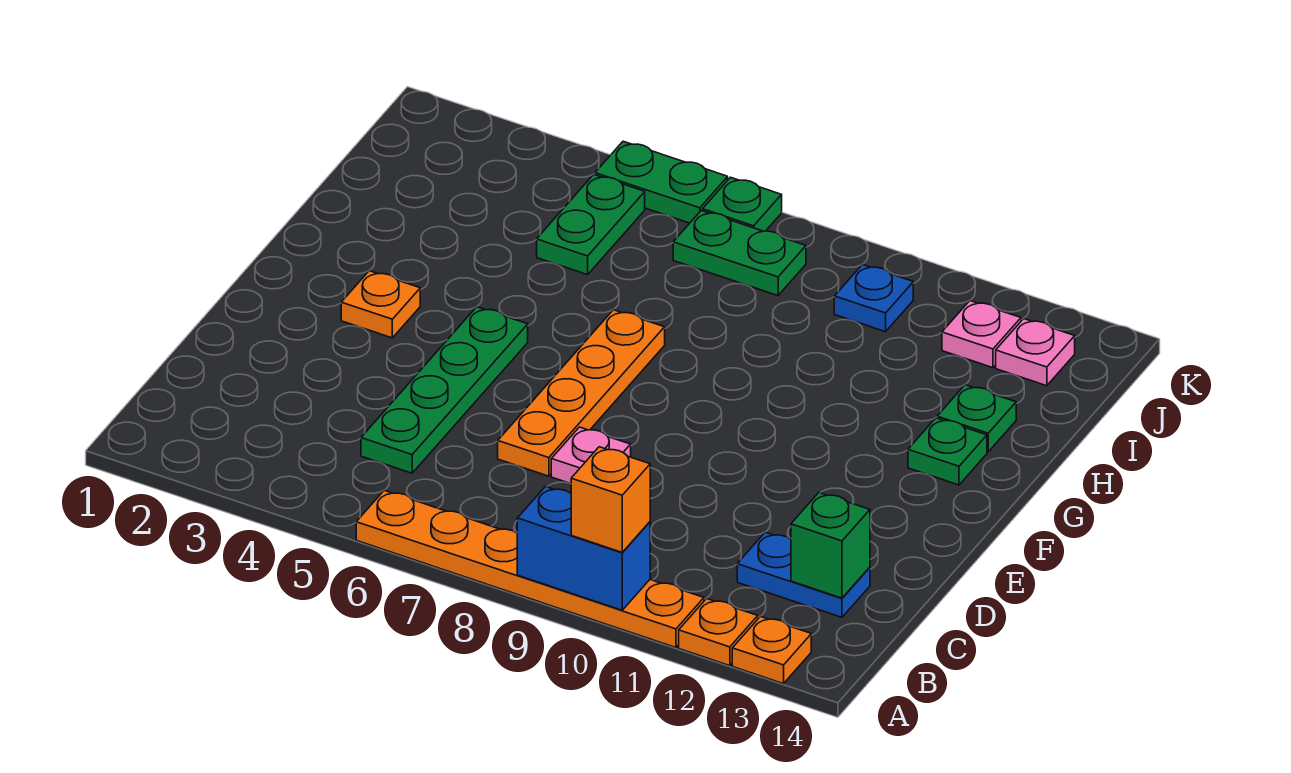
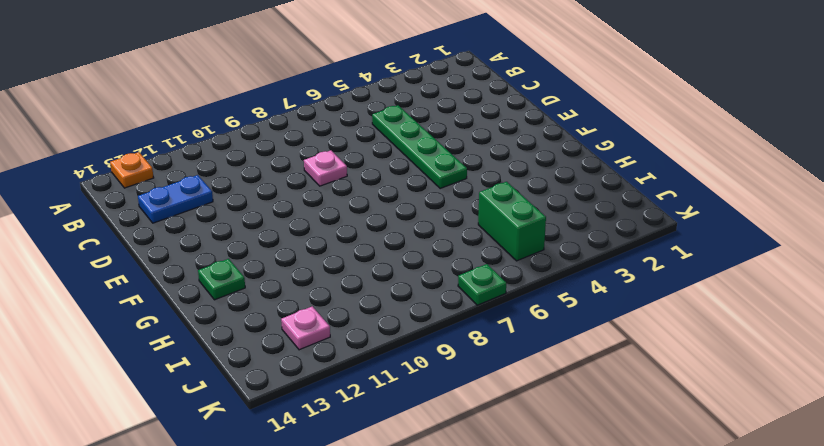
green 1x2 brick [478,182,546,261] -> green 1x2 plate [537,174,645,275]
none -> orange 1x6 plate [356,490,704,648]
none -> orange 1x1 plate [679,598,758,666]
none -> orange 1x4 plate [498,310,665,476]

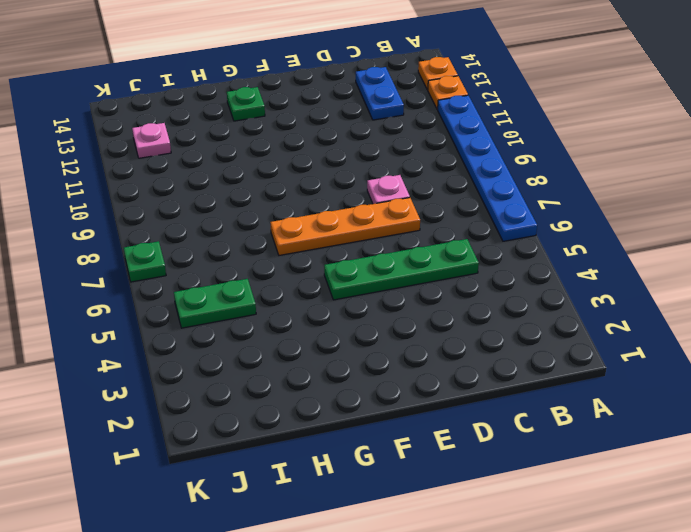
blue 1x6 plate [438,95,537,241] -> orange 1x6 plate [356,490,704,648]
none -> orange 1x1 plate [341,271,420,338]
none -> green 1x1 plate [937,385,1016,452]
none -> green 1x2 plate [673,210,806,296]

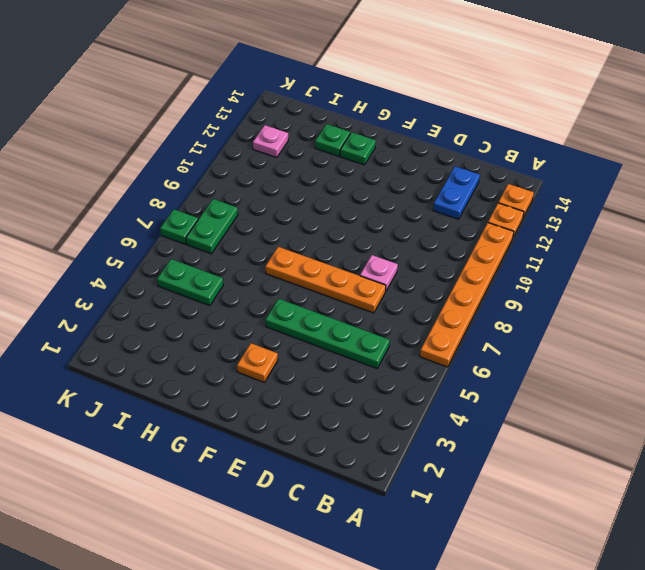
none -> blue 1x1 plate [834,264,913,332]
none -> pink 1x1 plate [996,319,1075,386]
none -> green 1x2 plate [595,141,728,223]

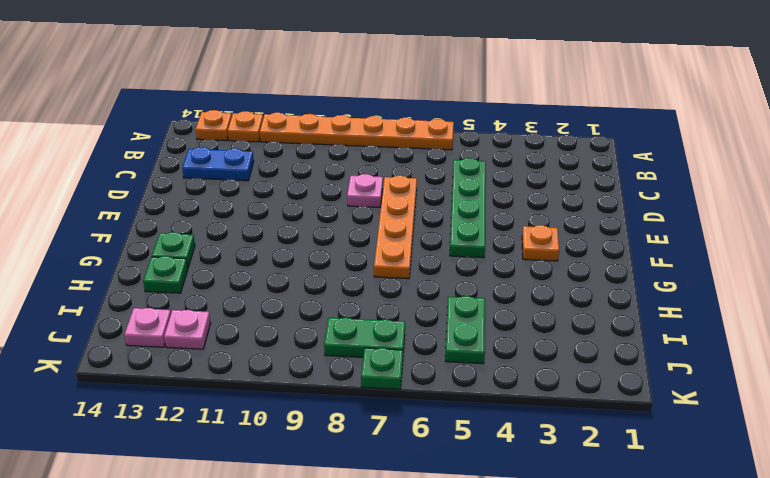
none -> blue 1x1 plate [834,264,913,332]
none -> green 1x2 plate [595,141,728,223]
none -> blue 1x2 brick [517,487,650,610]

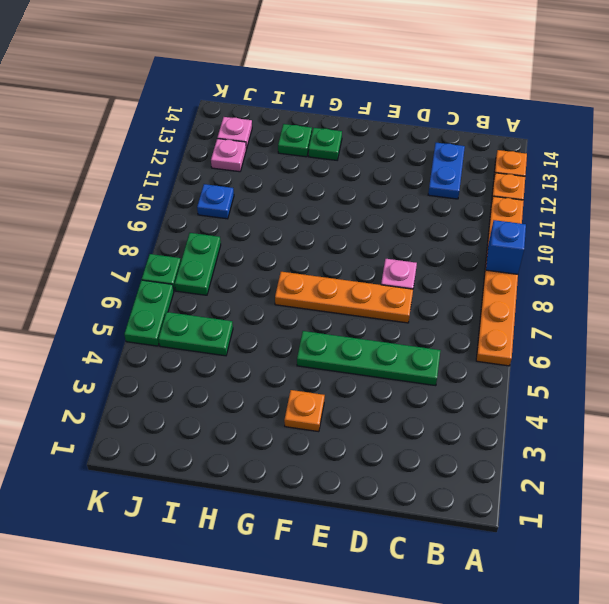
blue 1x1 brick [486,220,526,274] -> blue 1x2 brick [517,487,650,610]
none -> green 1x1 brick [791,493,870,598]
none -> orange 1x1 brick [571,447,650,552]

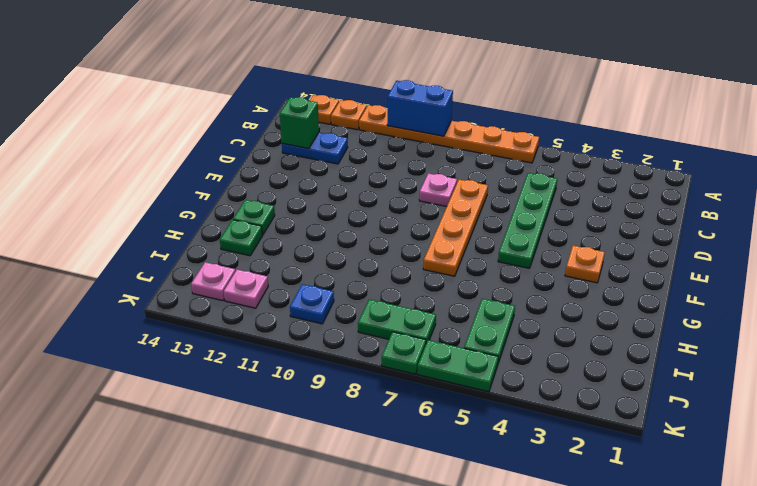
none -> orange 1x1 brick [571,447,650,552]

